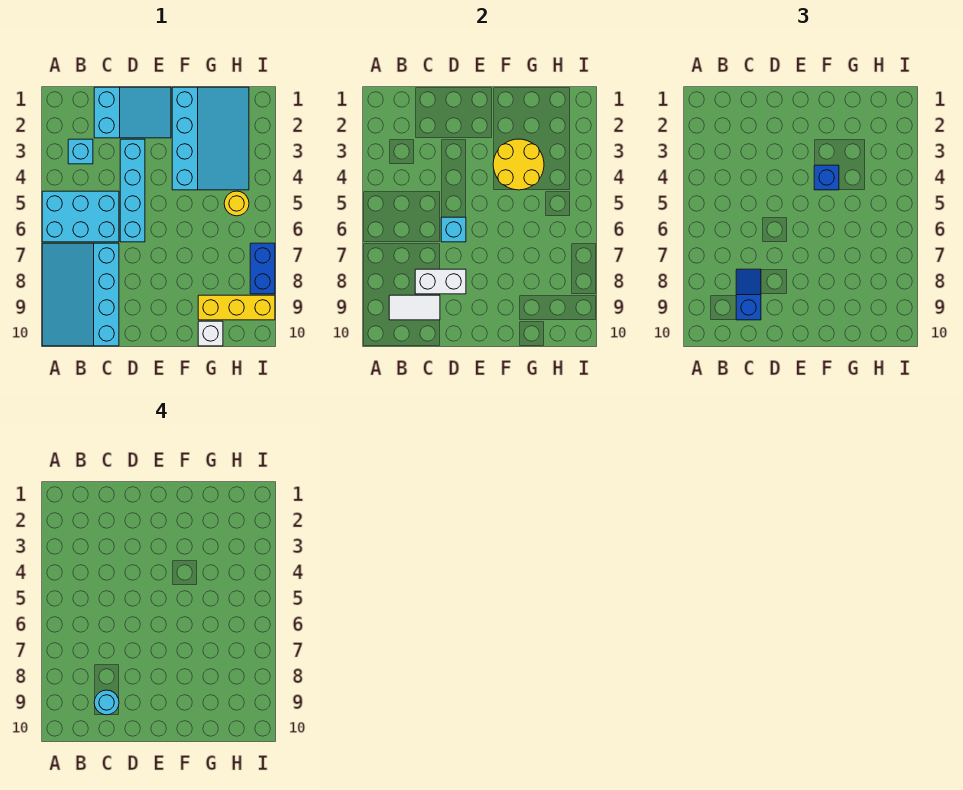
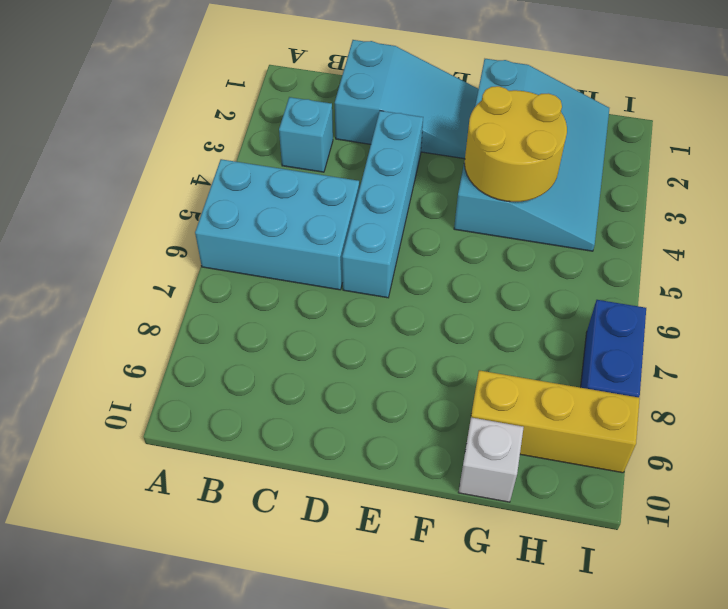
none -> cyan 3x4 slope [42,243,119,346]
none -> yellow 1x1 round brick [224,191,249,216]
none -> white 1x2 tile [389,295,440,320]

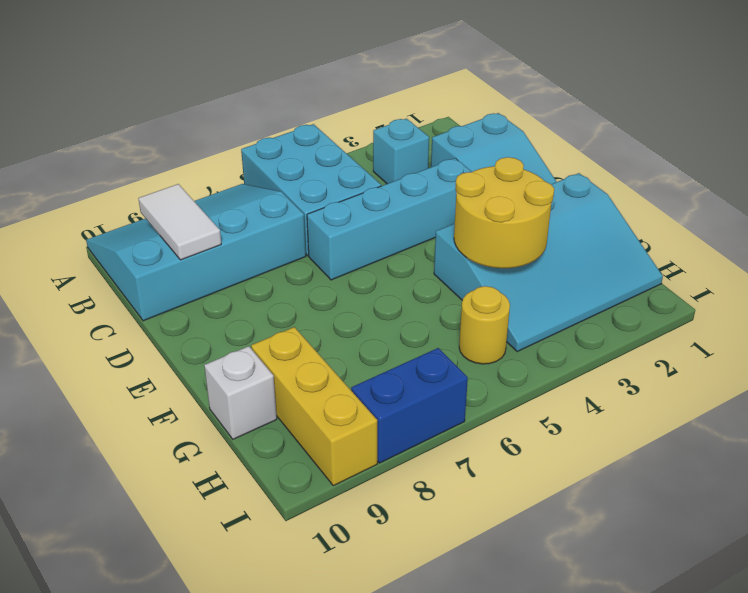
none -> white 1x2 brick [415,269,466,294]
none -> cyan 1x1 brick [441,217,466,242]
none -> blue 1x2 slope [736,269,761,320]

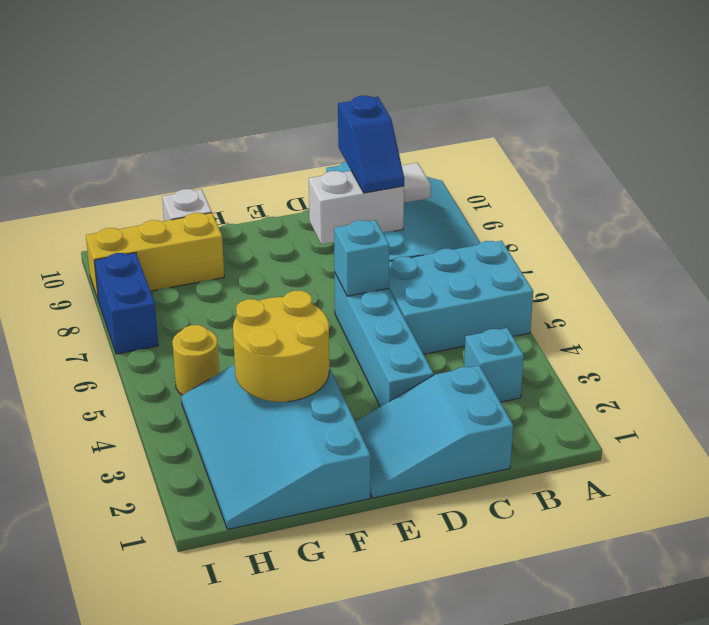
none -> blue 1x1 brick [814,165,839,190]
none -> cyan 1x1 round brick [94,690,119,715]

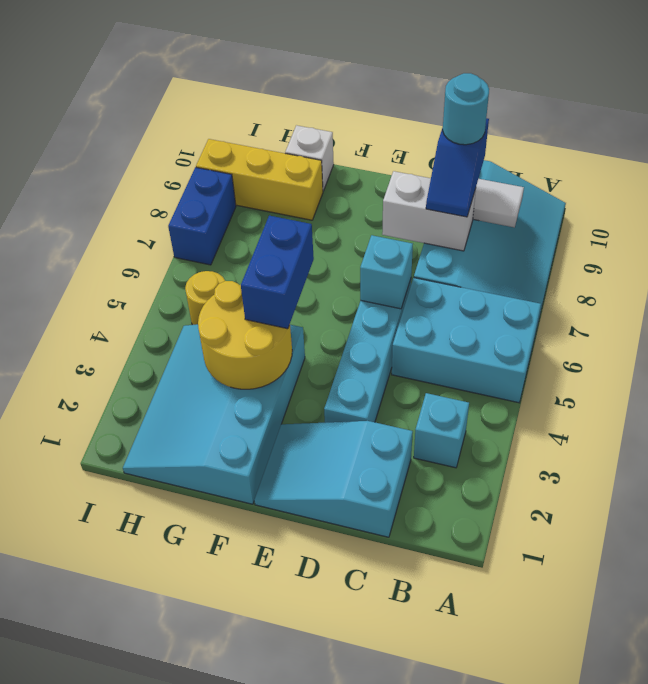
blue 1x2 brick [241,216,314,329] -> blue 1x1 brick [814,165,839,190]

